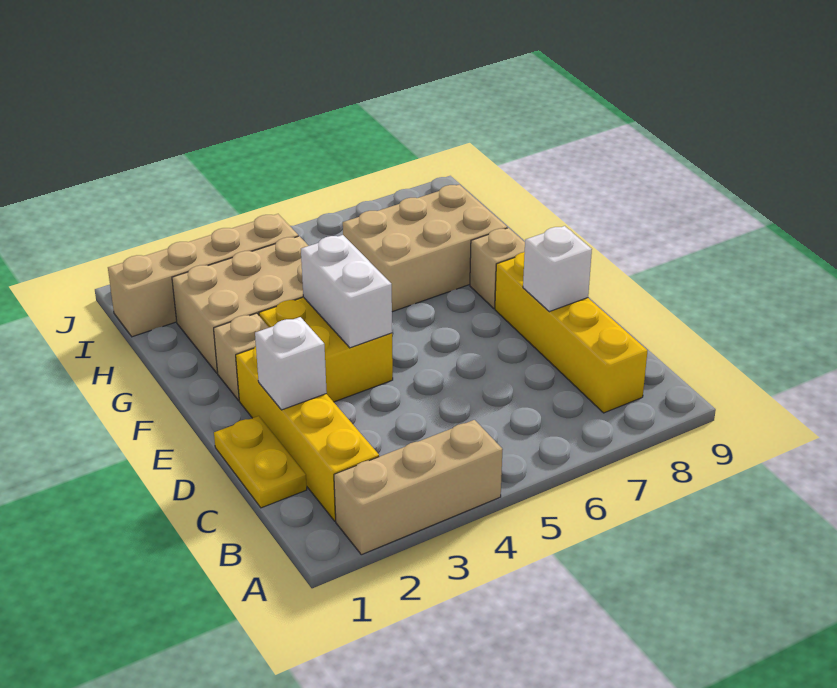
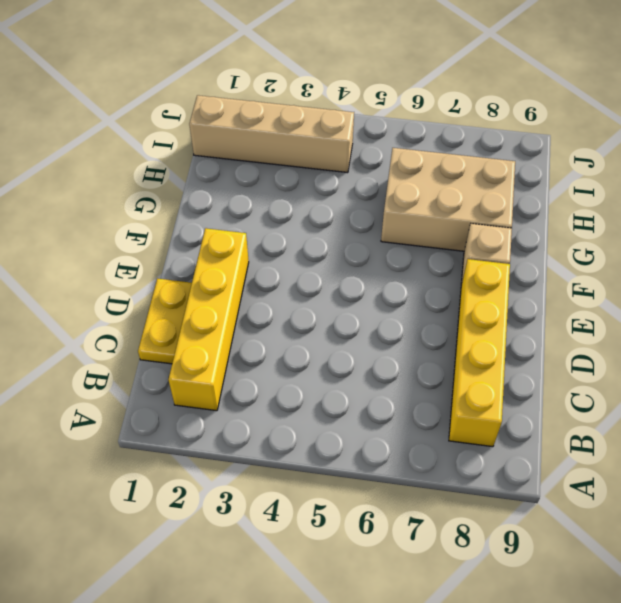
none -> tan 1x3 brick [334,420,503,555]
none -> yellow 2x2 brick [259,297,393,402]
none -> tan 1x1 brick [214,313,269,401]

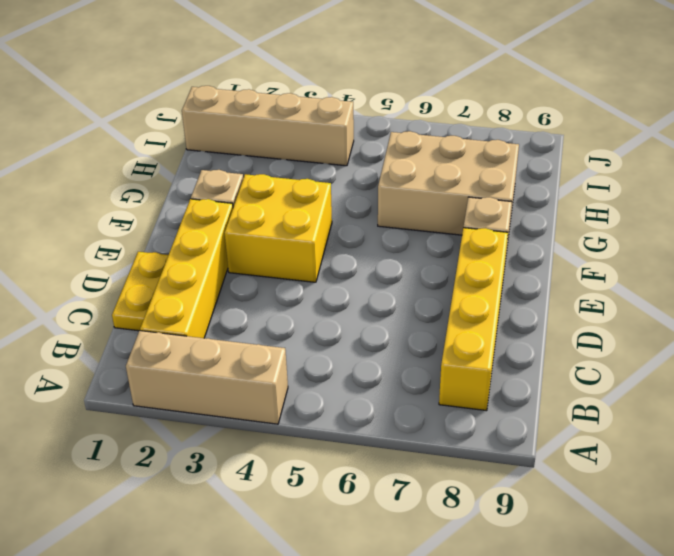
none -> tan 2x3 brick [172,236,308,373]
none -> white 1x1 brick [255,317,327,410]
none -> white 1x1 brick [523,226,592,312]

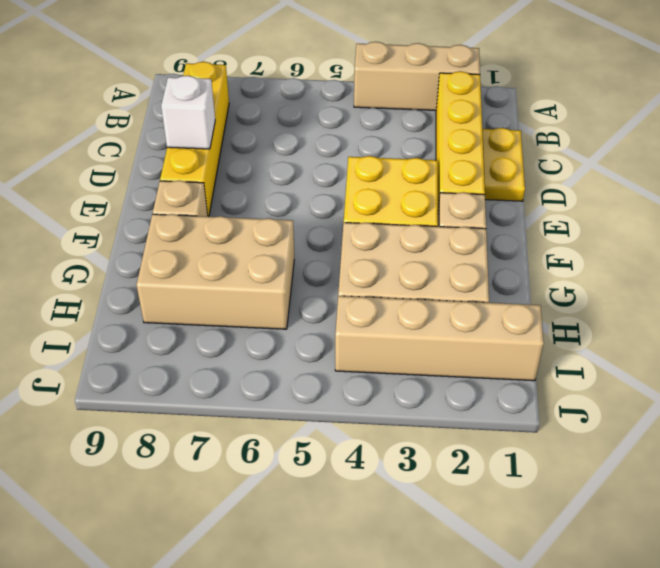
none -> white 1x1 brick [255,317,327,410]
none -> white 1x2 brick [301,235,392,348]

